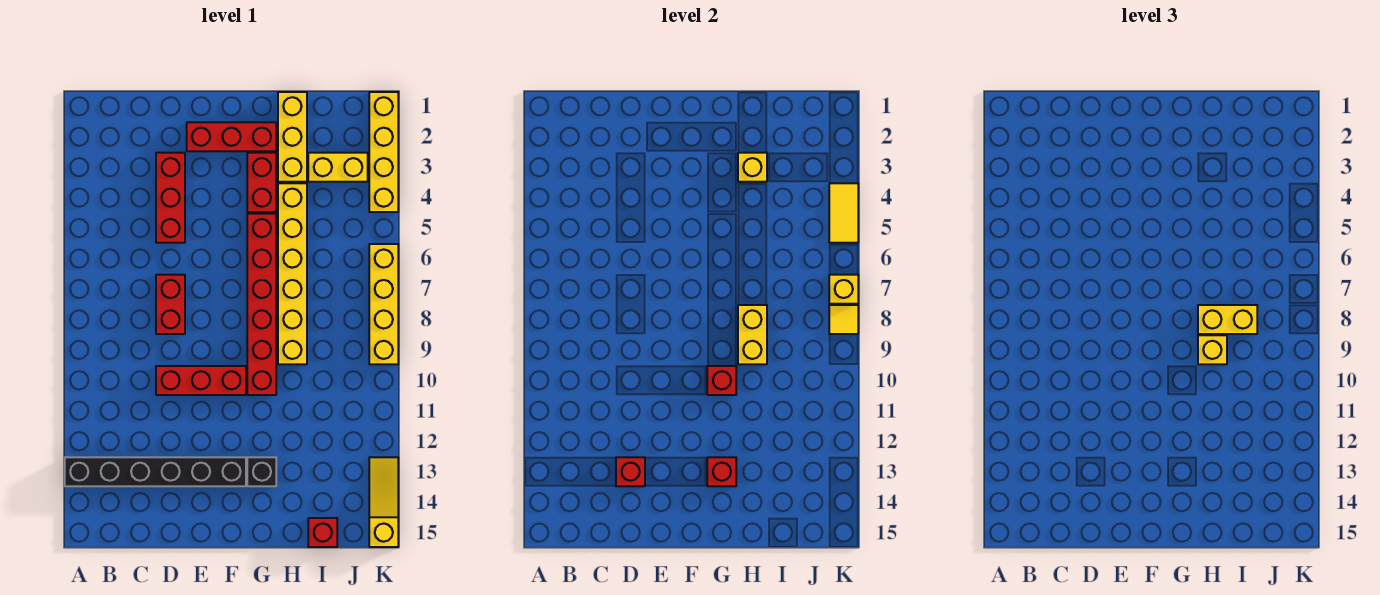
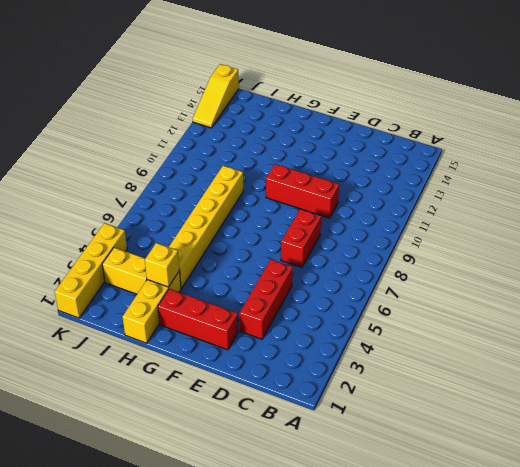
none -> black 1x6 brick [65,457,246,486]
none -> red 1x2 brick [247,153,276,212]
none -> red 1x6 brick [247,214,276,395]

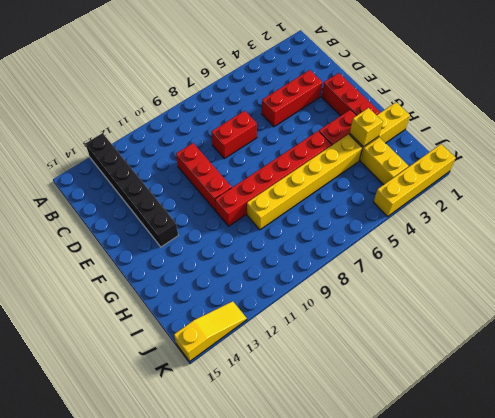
none -> black 1x1 brick [247,457,276,486]
none -> red 1x1 brick [308,518,337,547]
none -> yellow 1x4 brick [369,244,398,364]

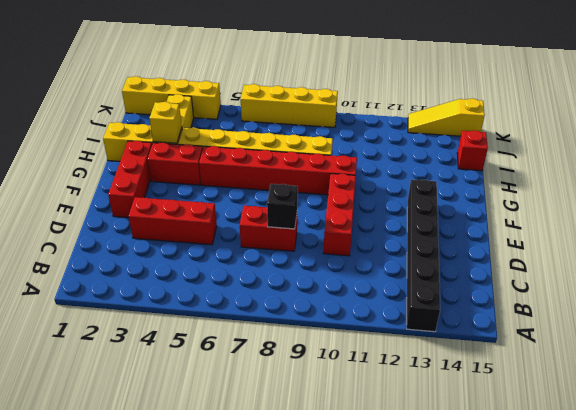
black 1x1 brick [267,184,298,229] -> black 1x1 brick moved to [247,457,276,486]
none -> red 1x1 brick [616,457,645,486]
none -> red 1x1 brick [707,366,736,395]
none -> red 1x1 brick [707,457,736,486]

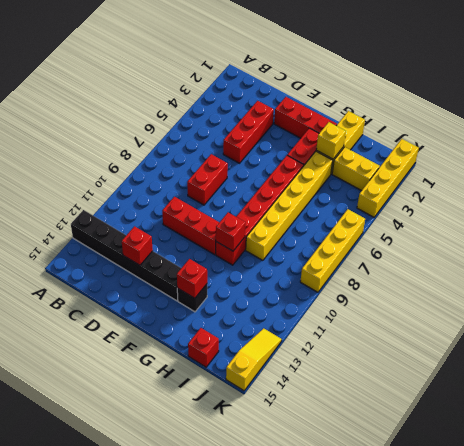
none -> yellow 1x2 brick [738,305,767,364]
none -> yellow 1x2 tile [829,183,858,243]
none -> yellow 1x1 brick [829,275,858,304]

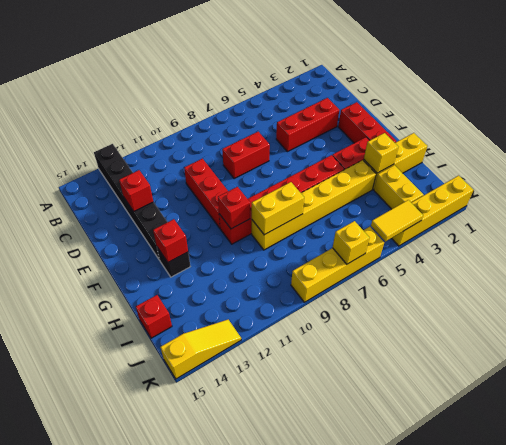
none -> yellow 1x1 tile [829,305,858,334]
none -> yellow 1x2 brick [1198,305,1257,334]
none -> yellow 1x1 brick [1198,335,1227,364]

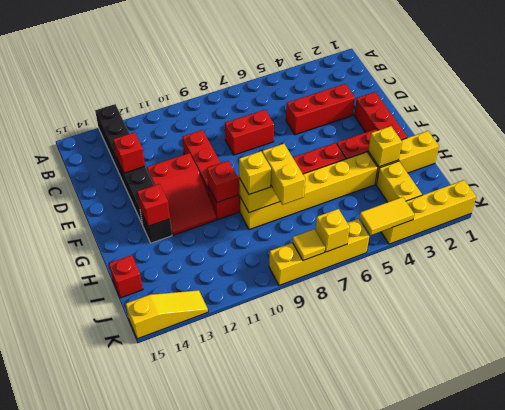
red 2x3 slope [147,153,217,235] -> none

